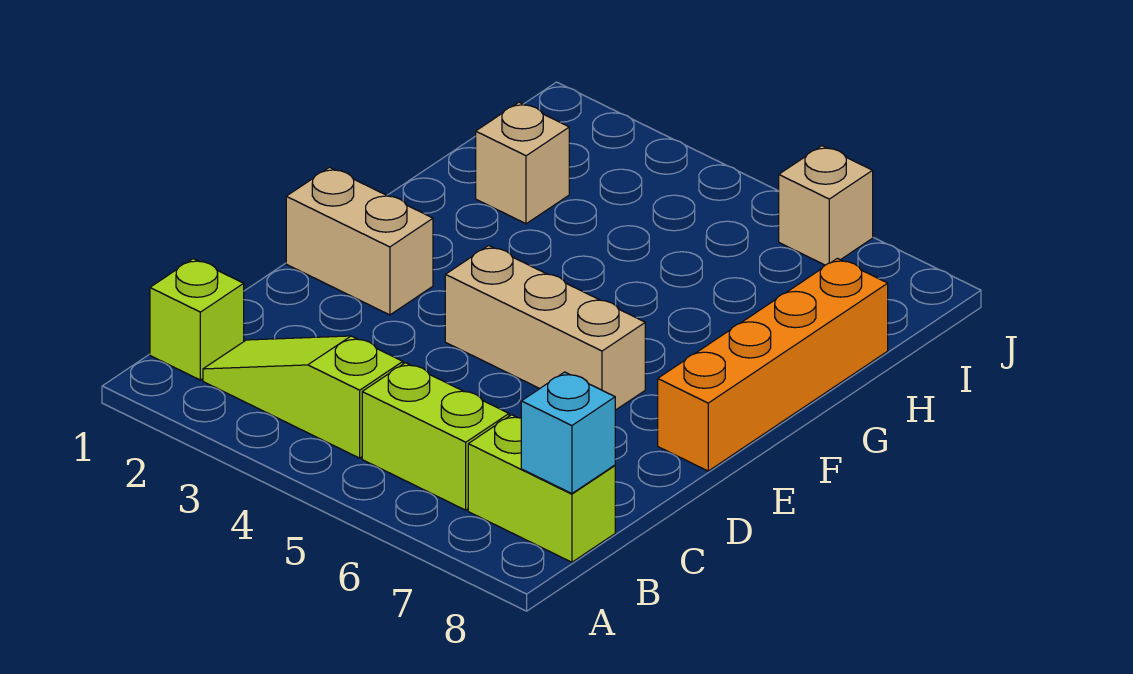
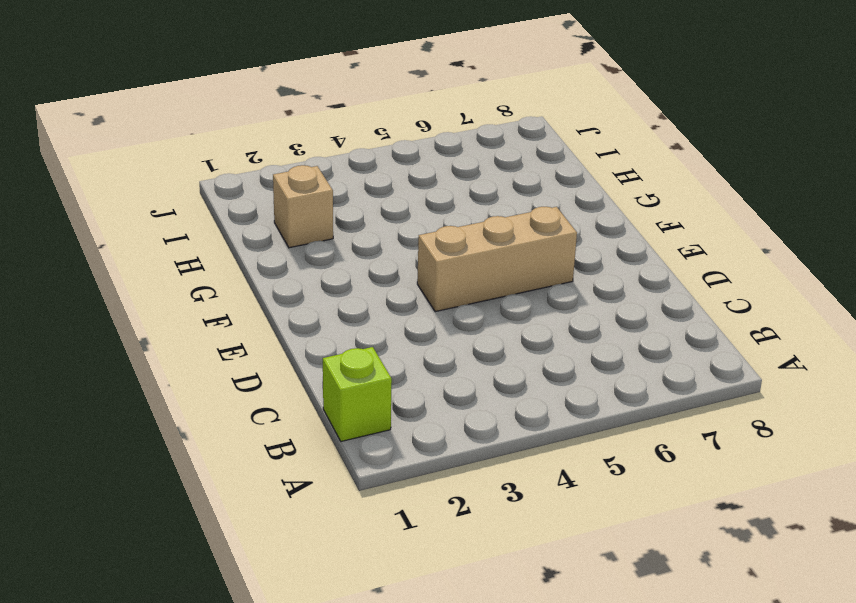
none -> lime 1x3 slope [203,336,403,458]
none -> lime 1x2 brick [362,363,509,510]

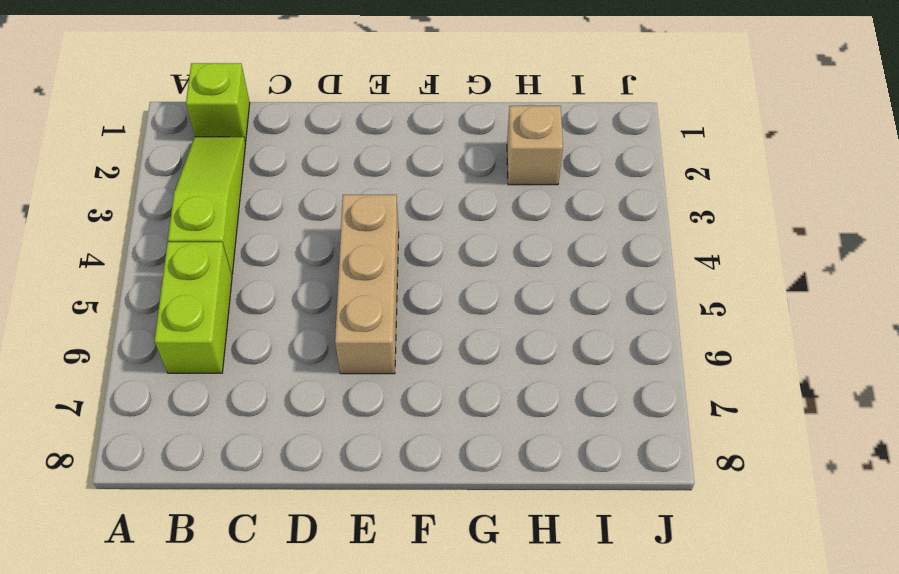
none -> lime 1x2 brick [468,415,615,562]
none -> tan 1x2 brick [286,167,433,315]

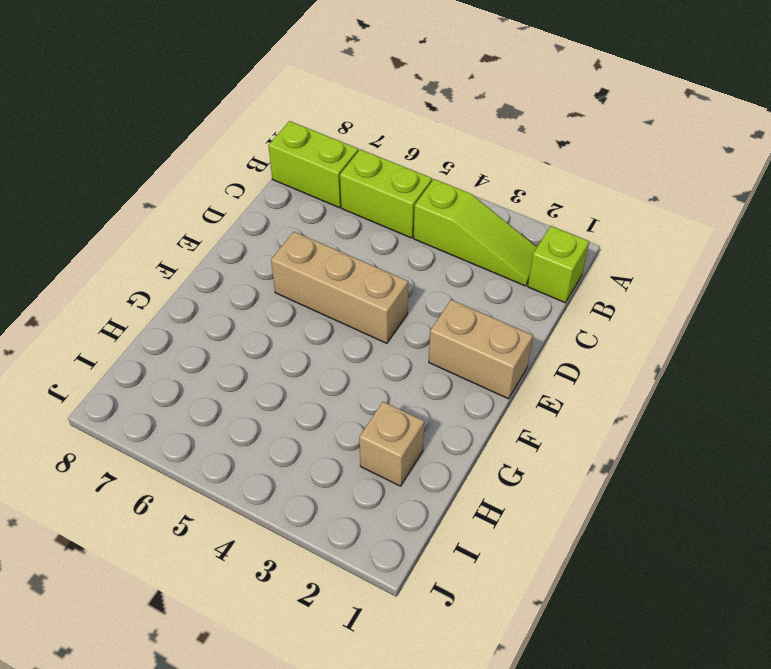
none -> orange 1x4 brick [658,258,888,471]
none -> tan 1x1 brick [779,146,873,265]

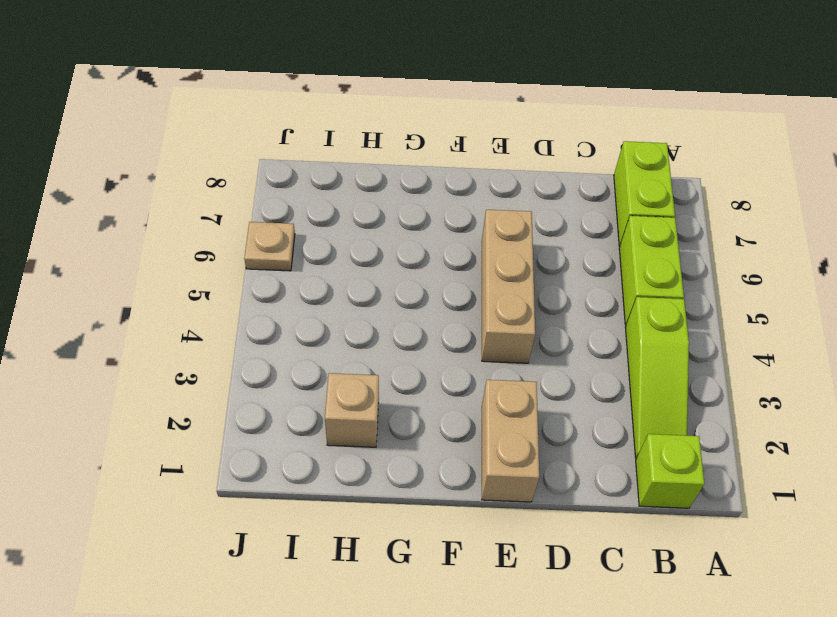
tan 1x1 plate [244,222,295,271] -> tan 1x1 brick [779,146,873,265]
none -> orange 1x4 brick [658,258,888,471]
none -> cyan 1x1 brick [521,372,615,494]

